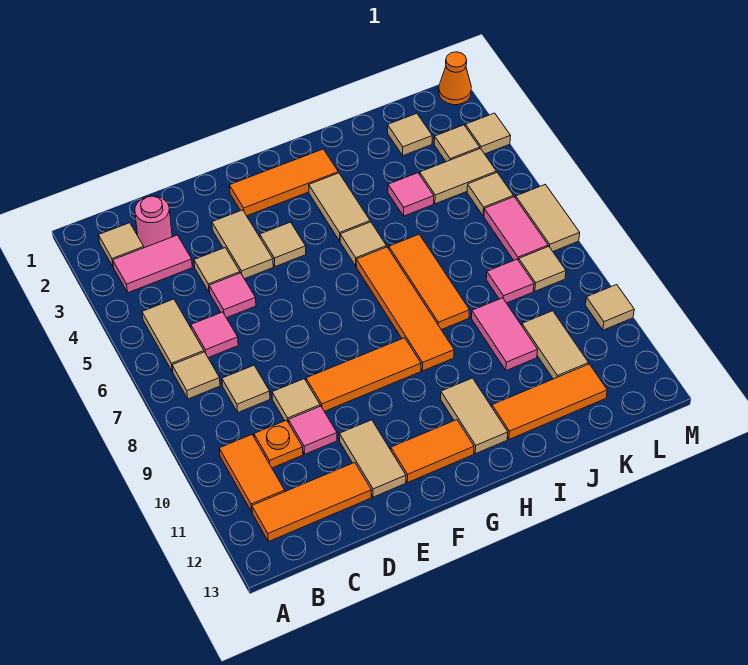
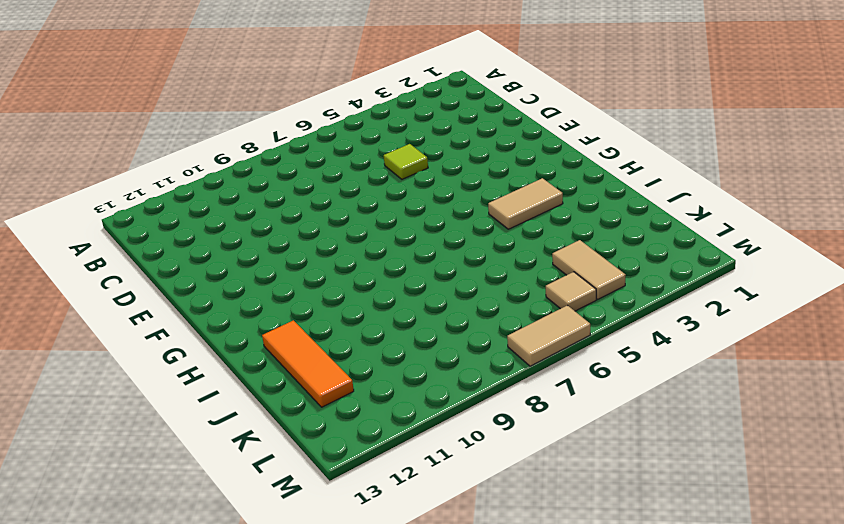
lime 1x1 tile [384,144,428,179] -> pink 1x1 tile [209,273,256,318]
none -> tan 1x1 tile [99,223,144,267]
none -> pink 1x2 tile [113,235,192,293]
none -> tan 1x2 tile [142,299,204,372]
none -> tan 1x1 tile [172,352,220,399]

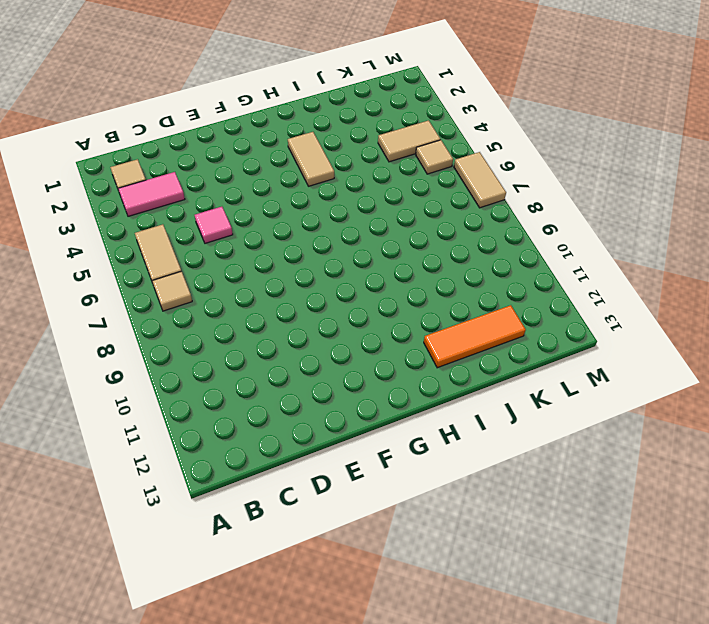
none -> orange 1x2 tile [219,435,285,512]
none -> orange 1x3 tile [252,462,371,542]
none -> pink 1x1 round brick [135,196,172,248]
none -> pink 1x1 tile [191,312,238,358]

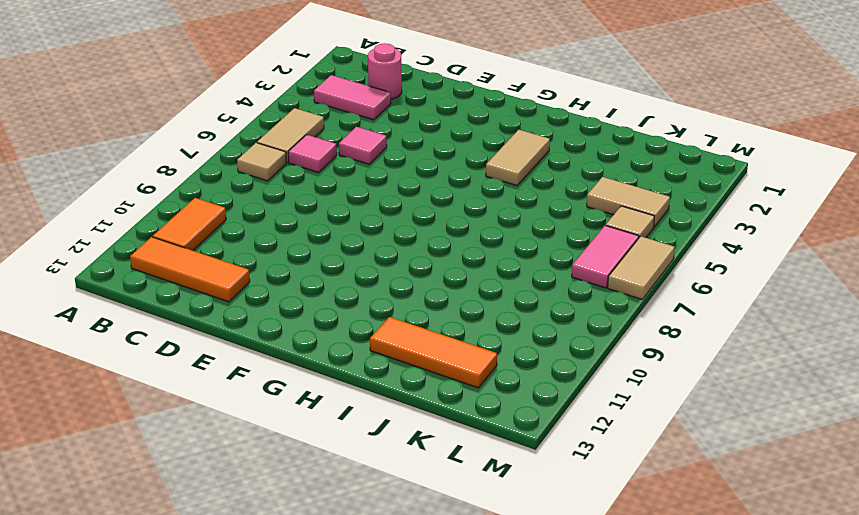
none -> tan 1x1 tile [99,223,144,267]
none -> tan 1x1 tile [222,365,270,412]
none -> orange 1x1 plate [254,420,303,468]
none -> tan 1x1 tile [194,248,240,293]

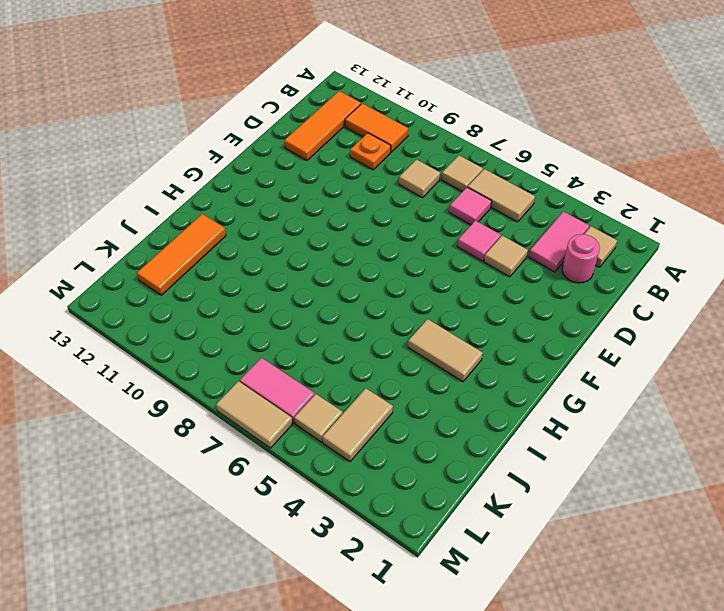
none -> tan 1x1 tile [272,379,320,423]
none -> pink 1x1 tile [288,406,337,454]
none -> tan 1x2 tile [212,210,273,279]
none -> orange 1x3 tile [306,338,421,411]

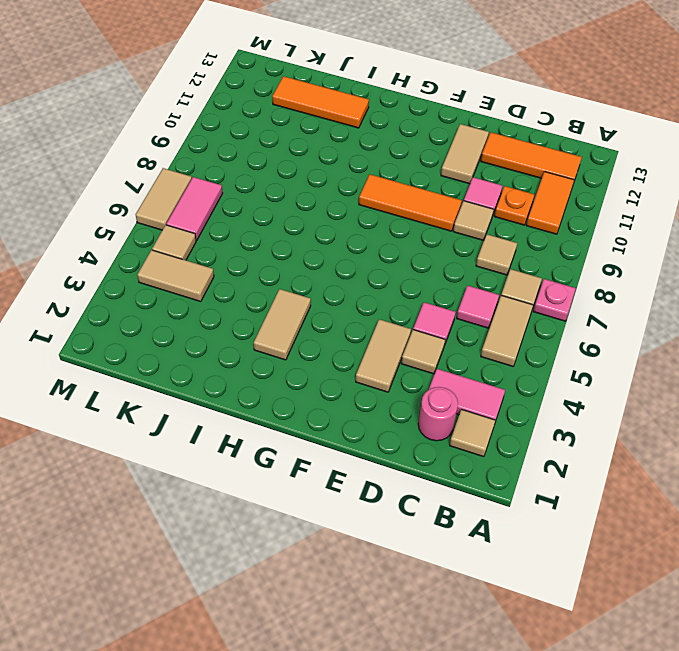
pink 1x1 plate [533,279,576,321] -> none
none -> orange 1x3 tile [229,149,338,216]
none -> tan 1x1 tile [260,222,306,267]
none -> orange 1x2 tile [391,420,474,483]
none -> tan 1x1 tile [340,222,386,266]

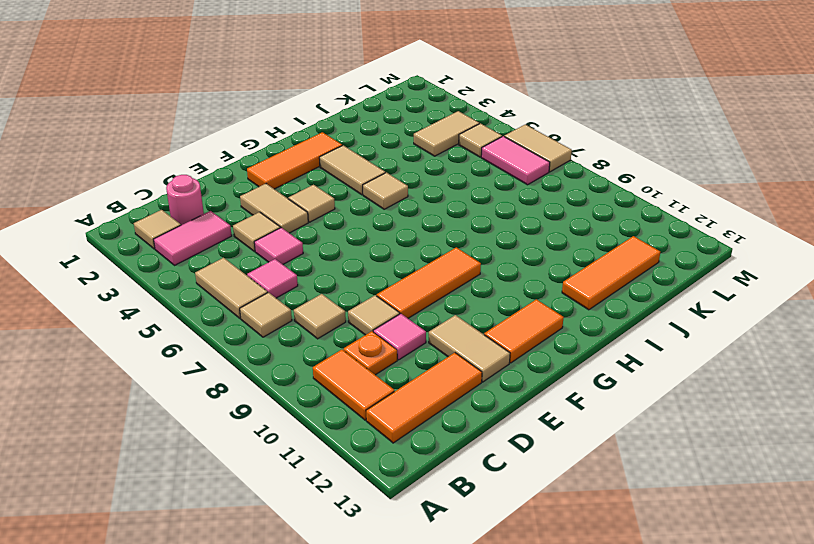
none -> orange 1x4 tile [356,247,454,371]
none -> tan 1x2 tile [441,378,508,454]
none -> orange 1x3 tile [389,234,469,330]
none -> pink 1x1 tile [388,173,434,216]

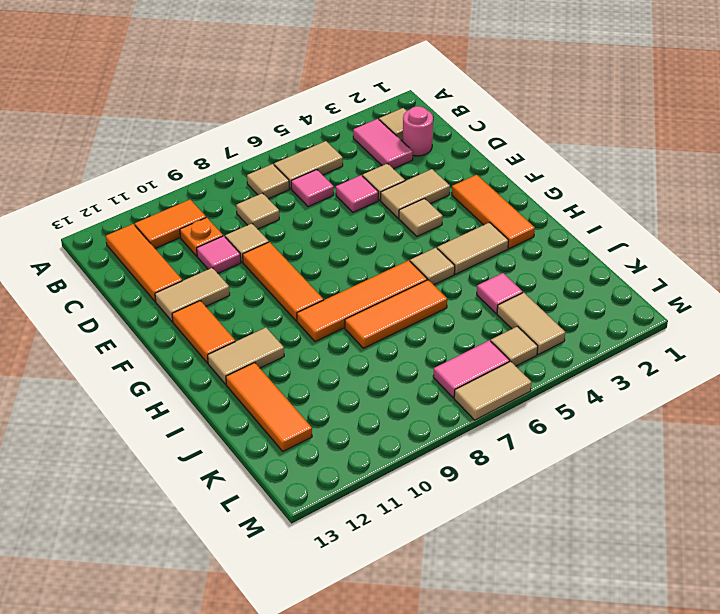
none -> pink 1x2 tile [472,298,538,371]
none -> tan 1x1 tile [388,113,432,156]
none -> pink 1x1 tile [486,259,534,303]
none -> tan 1x2 tile [522,311,588,379]

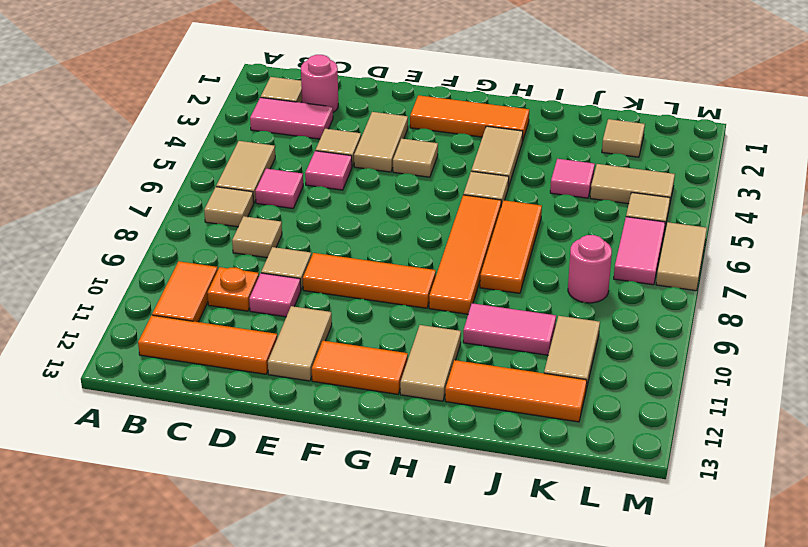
pink 1x2 tile [463,303,556,355] -> pink 1x2 tile turned to [472,298,538,371]
pink 1x1 round brick [568,235,612,303] -> pink 1x1 tile [486,259,534,303]
none -> tan 1x1 tile [434,125,480,162]
none -> tan 1x1 tile [519,247,566,291]
none -> orange 1x1 cone [439,52,471,105]
none -> tan 1x1 tile [465,113,511,154]

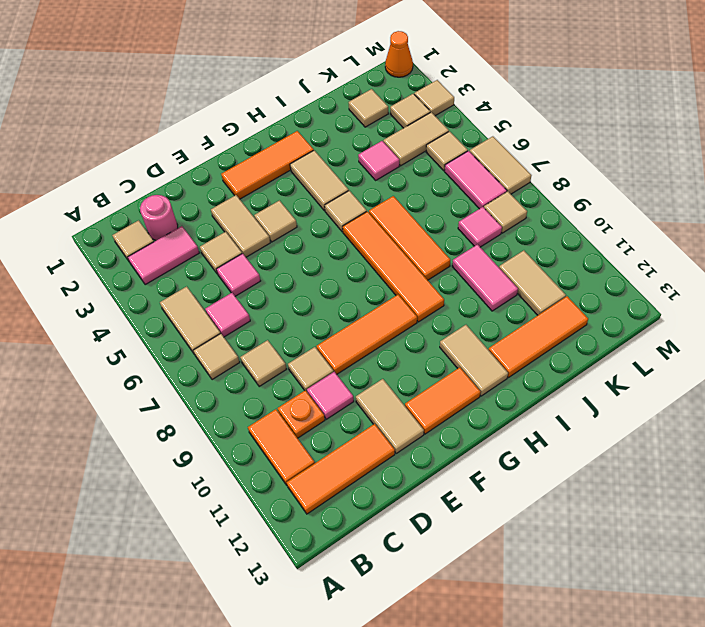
none -> tan 1x1 tile [586,285,634,330]

